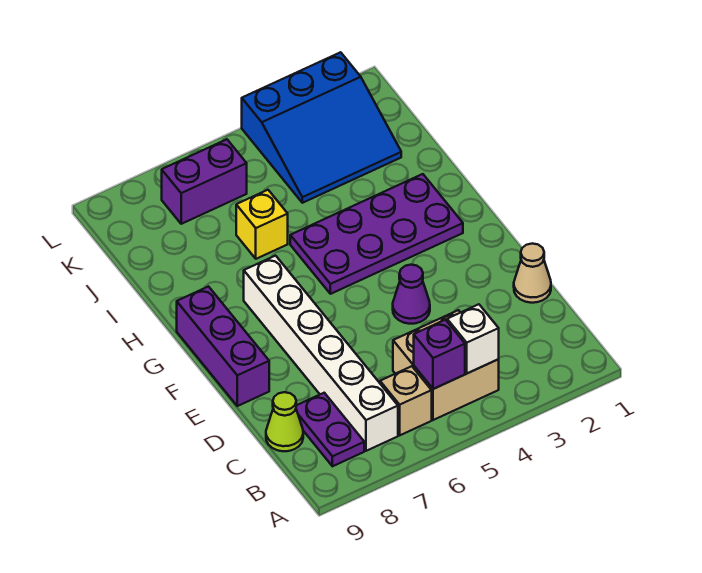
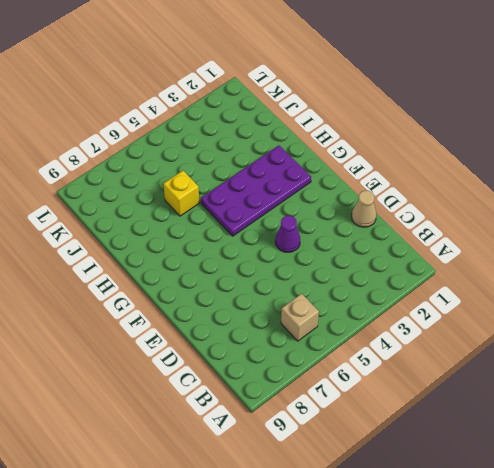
none -> tan 2x2 brick [393,310,499,420]
none -> white 1x6 brick [244,256,398,451]
none -> purple 1x2 plate [296,393,364,466]

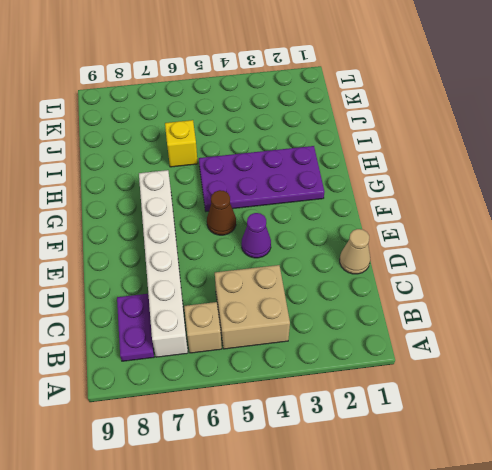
brown 1x1 cone [207,190,236,235] -> none
none -> lime 1x1 cone [266,392,303,451]
none -> purple 1x3 brick [177,287,269,406]
none -> blue 3x3 slope [242,52,401,203]

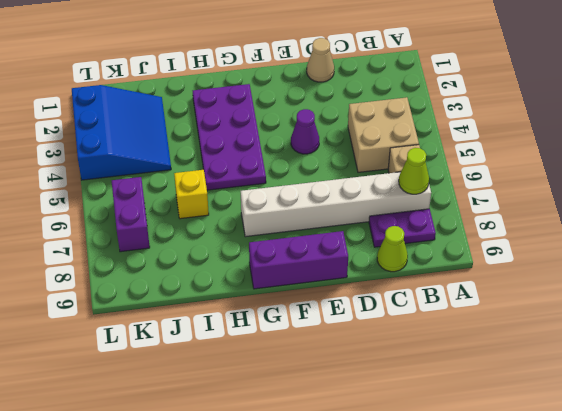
lime 1x1 cone [399,148,429,194] -> none
none -> white 1x1 brick [447,304,499,373]
none -> purple 1x1 brick [414,320,465,389]

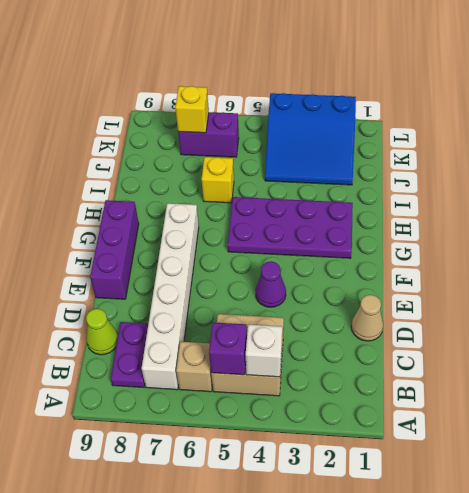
yellow 1x1 brick [175,86,209,133] -> none

